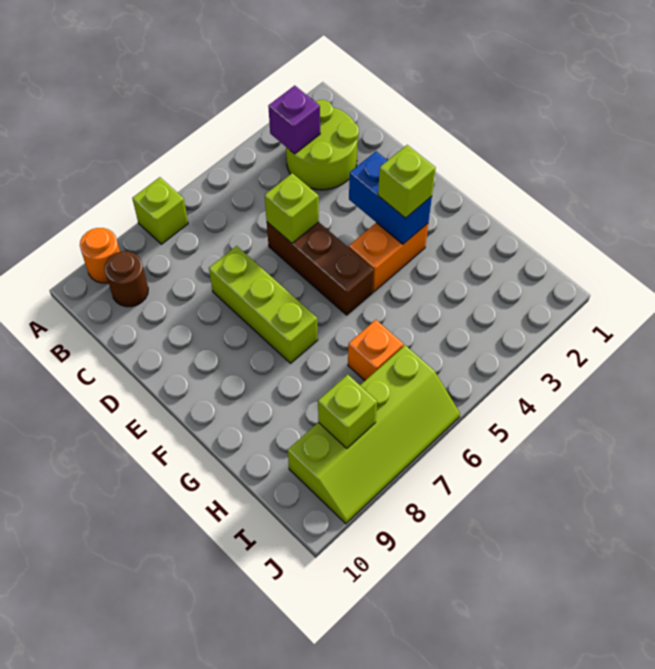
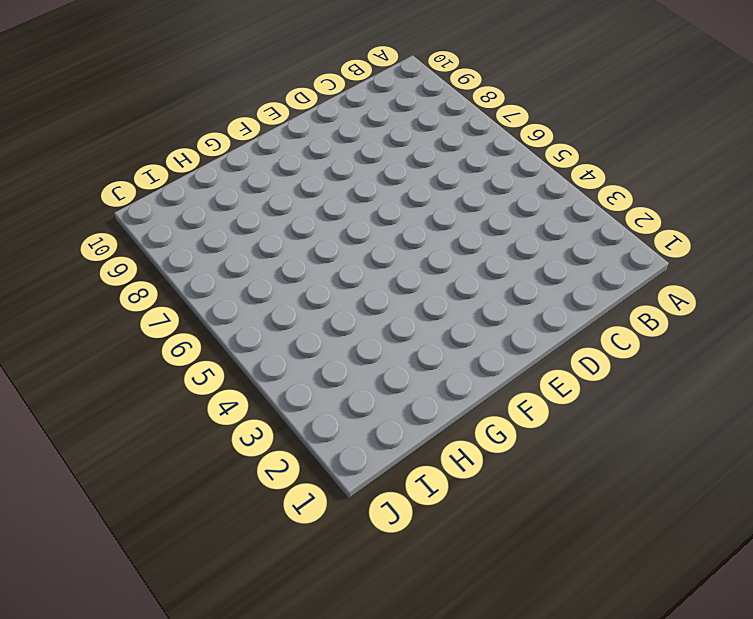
none -> lime 1x1 brick [132,177,188,244]
none -> orange 1x1 round brick [80,228,120,283]
none -> lime 2x2 round brick [286,100,359,190]

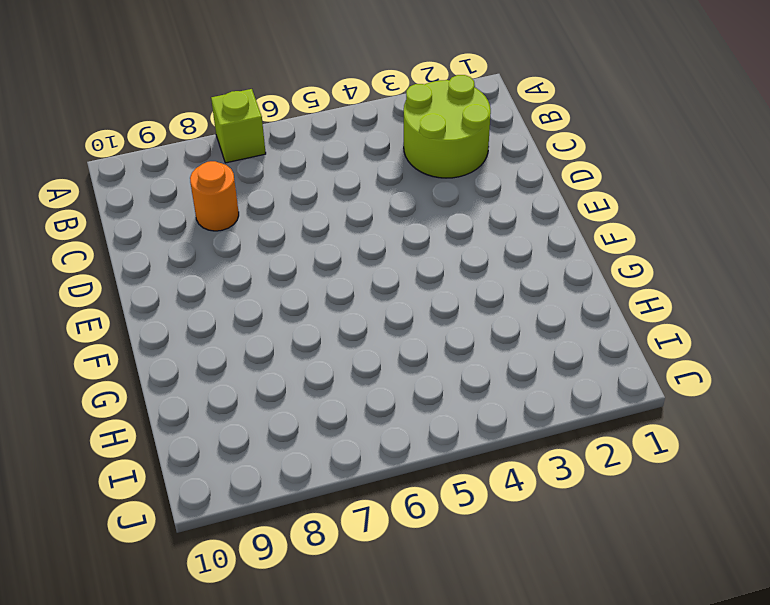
orange 1x1 round brick [190,161,239,231] -> orange 1x1 round brick moved to [80,228,120,283]
none -> brown 1x1 round brick [105,251,148,307]
none -> brown 1x3 brick [267,222,374,315]
none -> lime 1x3 brick [209,246,318,363]

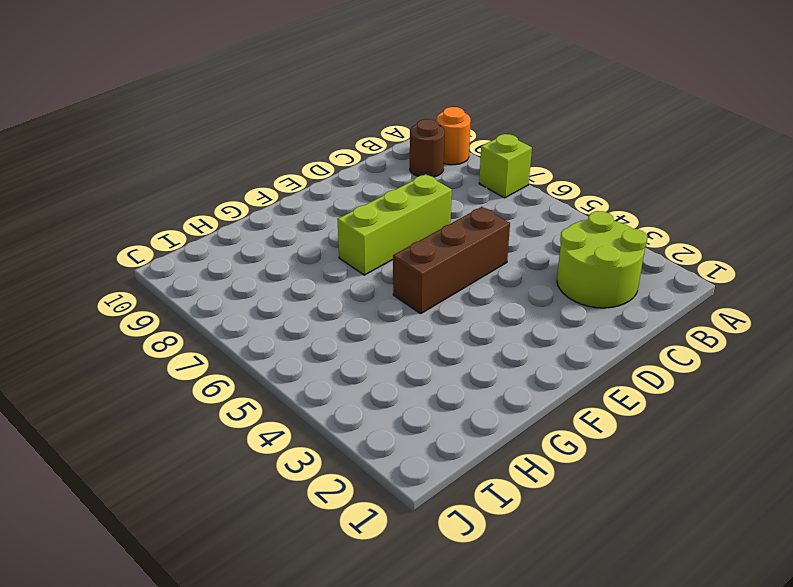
none -> orange 1x2 brick [349,223,428,292]
none -> orange 1x1 brick [348,320,404,380]
none -> lime 2x4 slope [288,345,460,524]

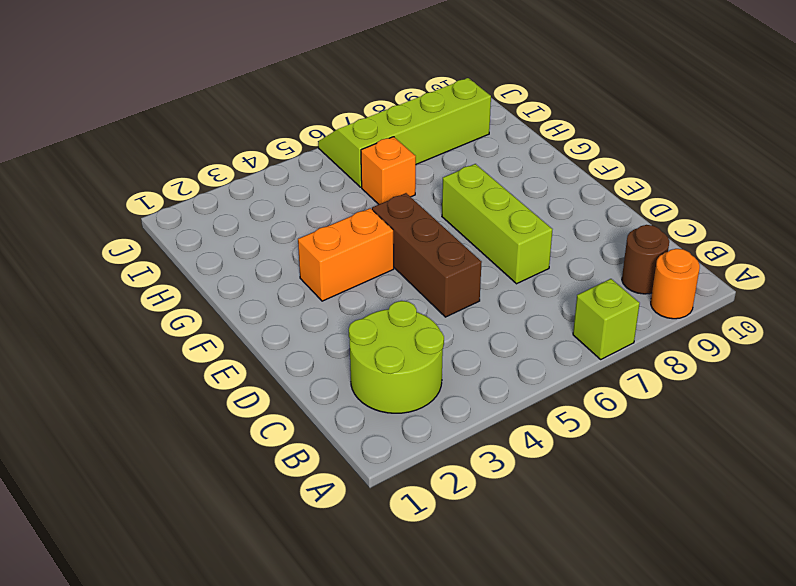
none -> purple 1x1 brick [268,86,320,154]
none -> lime 1x1 brick [265,173,319,243]
none -> blue 1x2 brick [349,151,432,244]

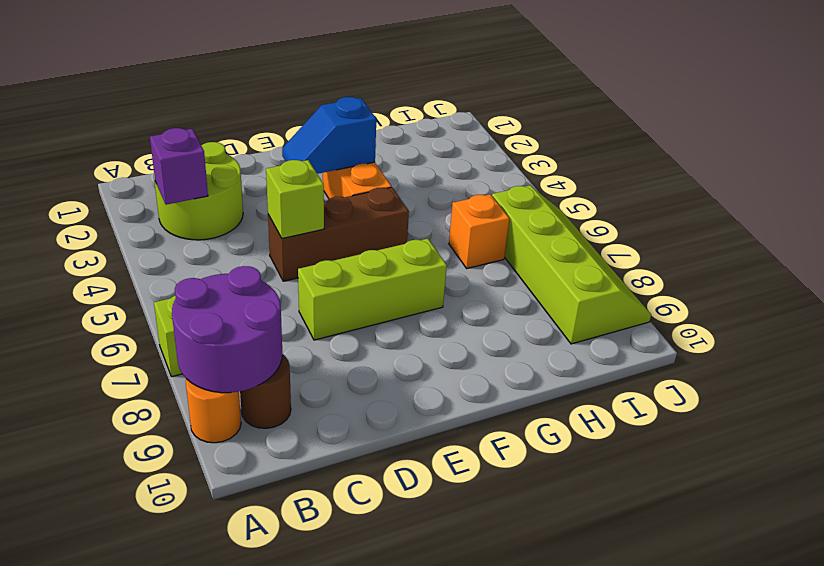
purple 2x2 round brick [172,266,282,393] -> none
blue 1x2 slope [282,97,376,174] -> blue 1x2 brick [349,151,432,244]
none -> lime 1x1 brick [318,374,377,448]
none -> lime 1x1 brick [378,145,436,218]

